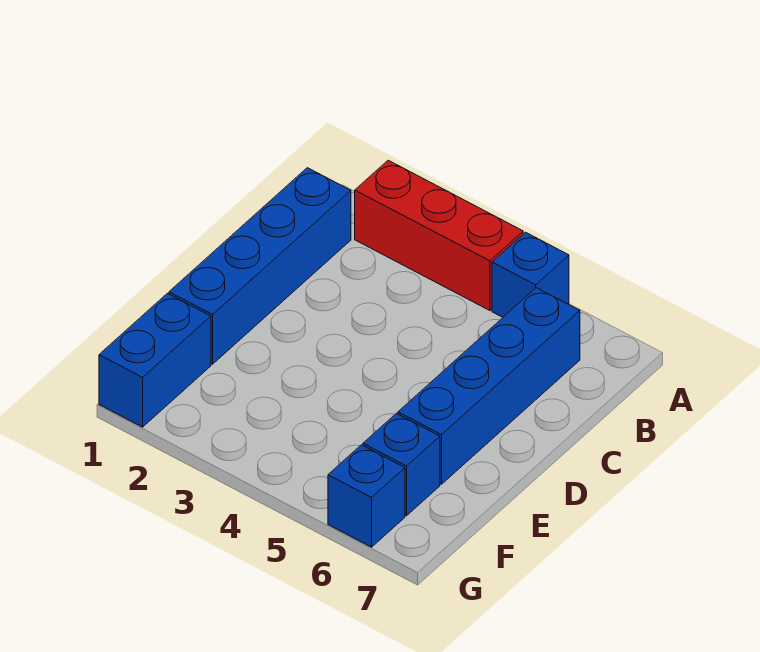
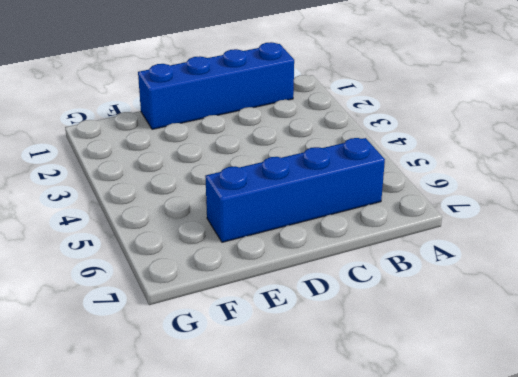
none -> red 1x3 brick [355,160,523,311]
none -> blue 1x1 brick [492,232,569,317]

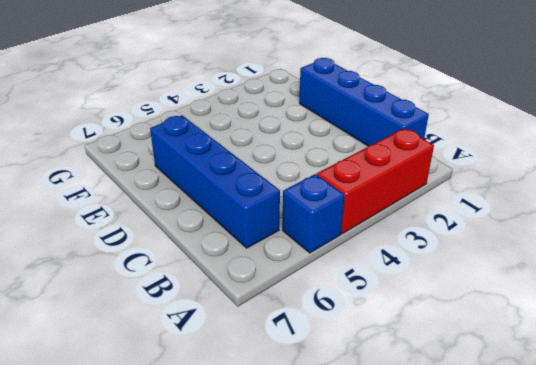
none -> blue 1x2 brick [99,293,211,427]
none -> blue 1x1 brick [363,413,440,516]

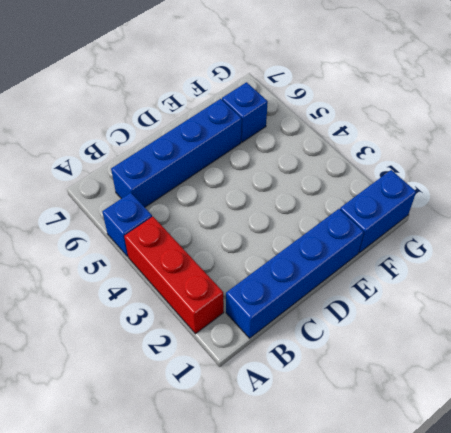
none -> blue 1x1 brick [328,445,405,547]

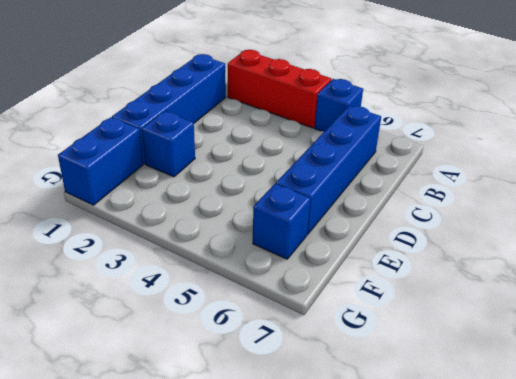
blue 1x1 brick [142,111,195,177] -> blue 1x1 brick moved to [328,445,405,547]

